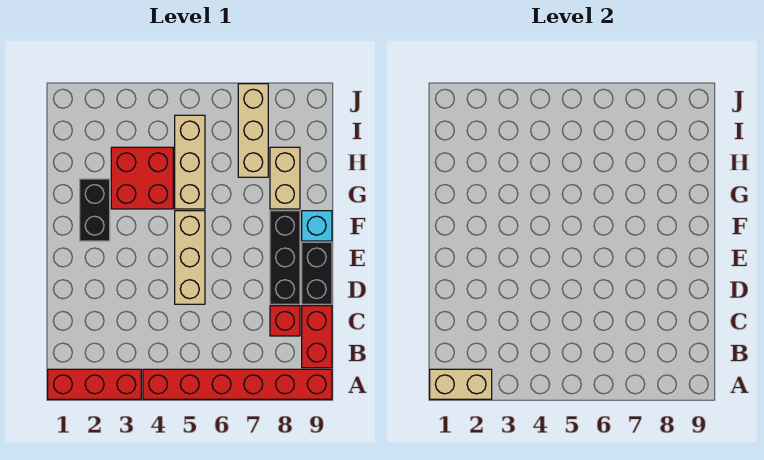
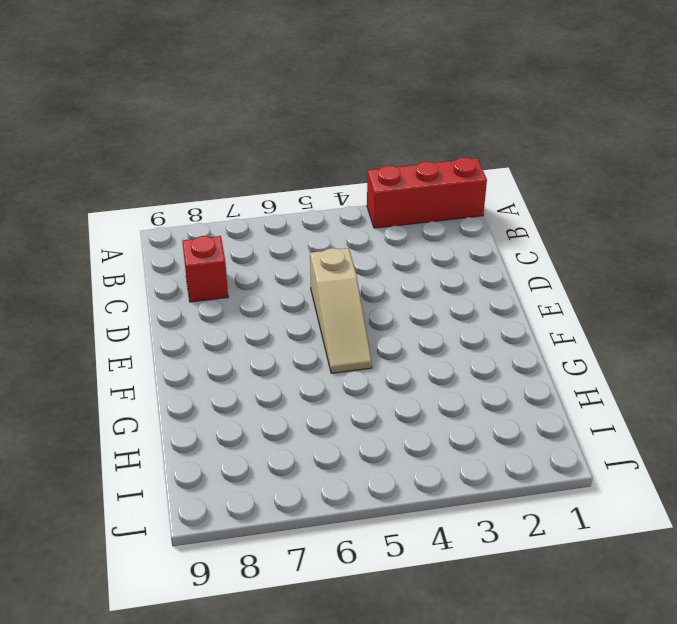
tan 1x3 slope [310,248,372,373] -> tan 1x3 brick [175,211,205,304]
none -> red 1x6 brick [143,369,332,399]
none -> red 1x2 brick [302,306,332,368]
none -> black 1x3 brick [270,211,300,304]

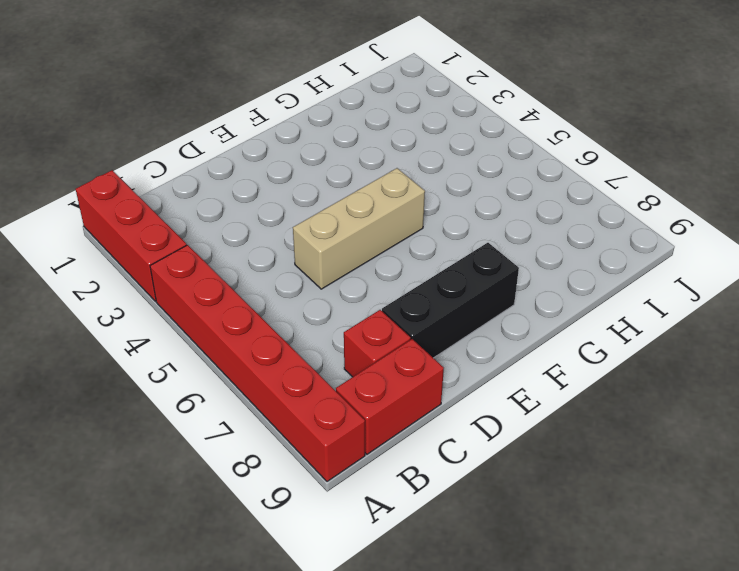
none -> black 1x2 brick [302,242,332,304]
none -> black 1x2 brick [80,179,110,241]
none -> cyan 1x1 brick [302,211,332,241]

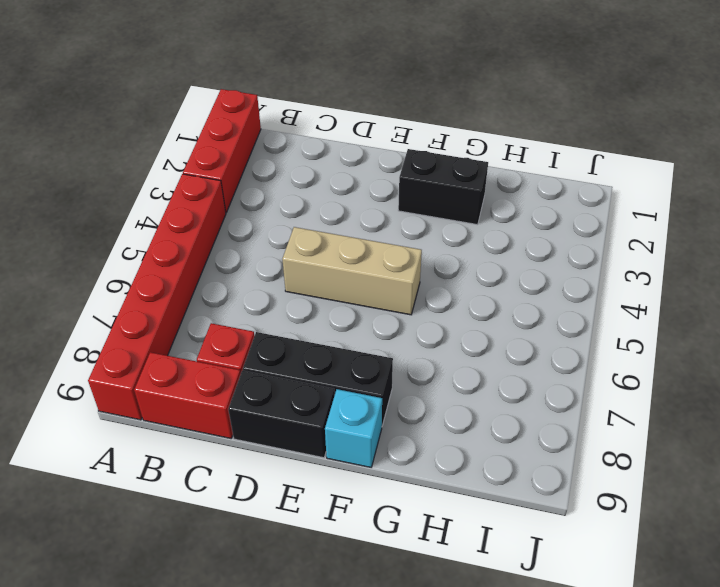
none -> red 2x2 brick [111,147,173,209]
none -> tan 1x3 brick [175,115,205,209]
none -> tan 1x2 brick [270,147,300,209]

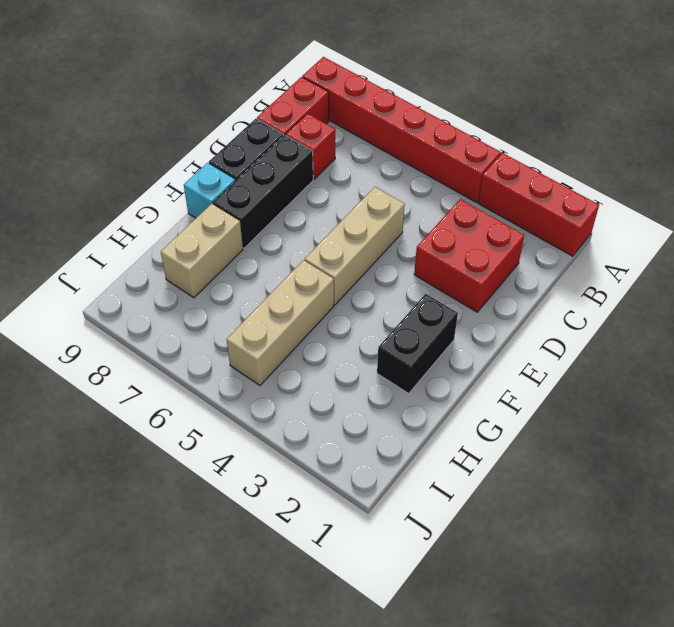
red 2x2 brick [414,199,524,312] -> red 2x2 brick moved to [111,147,173,209]
none -> tan 1x3 brick [238,84,268,177]
none -> tan 1x2 brick [430,369,492,399]

